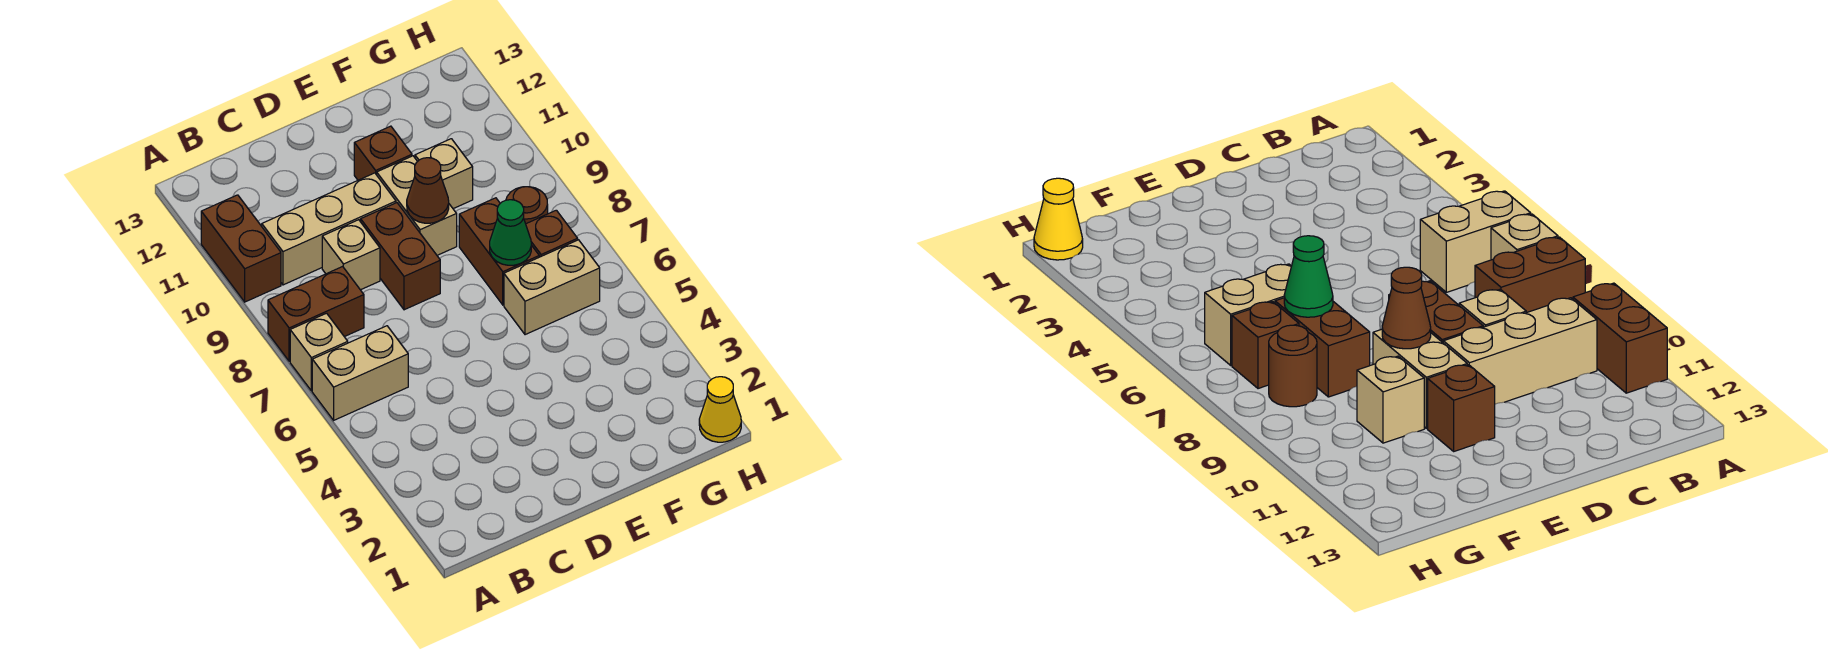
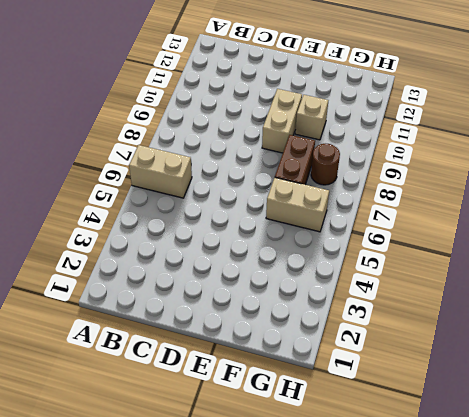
none -> tan 1x1 brick [290,313,348,391]
none -> brown 1x2 brick [268,267,364,361]
none -> brown 1x2 brick [201,195,281,302]

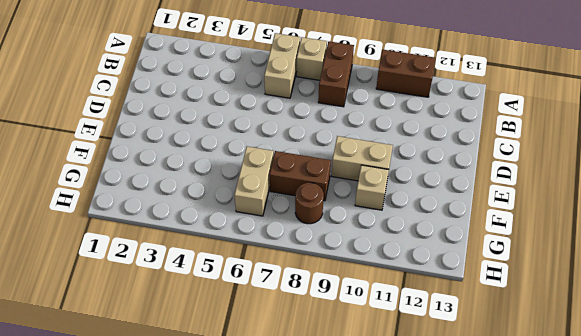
none -> tan 1x3 brick [262,173,396,285]
none -> tan 1x1 brick [322,220,380,290]
none -> brown 1x2 brick [361,203,440,310]

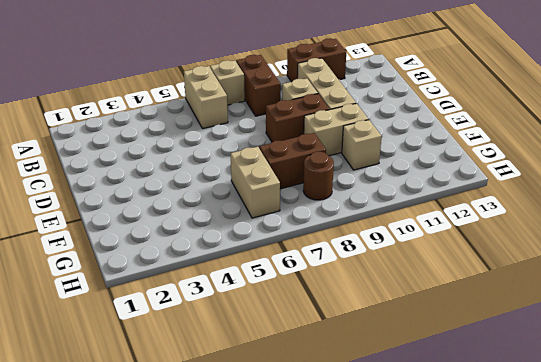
none -> brown 1x1 brick [354,126,412,180]
none -> brown 1x1 brick [526,210,578,257]
none -> yellow 1x1 cone [699,377,741,442]

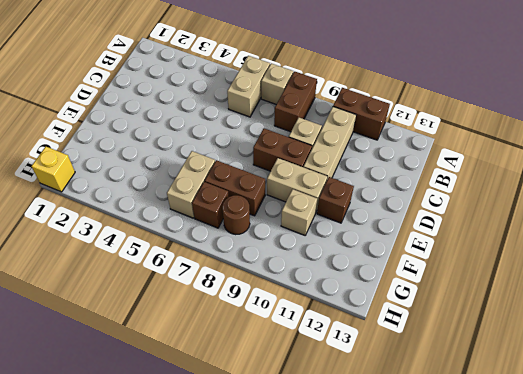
yellow 1x1 brick [32,147,75,192] -> yellow 1x1 cone [699,377,741,442]
none -> brown 1x1 cone [407,158,449,223]
none -> green 1x1 cone [490,200,531,265]

